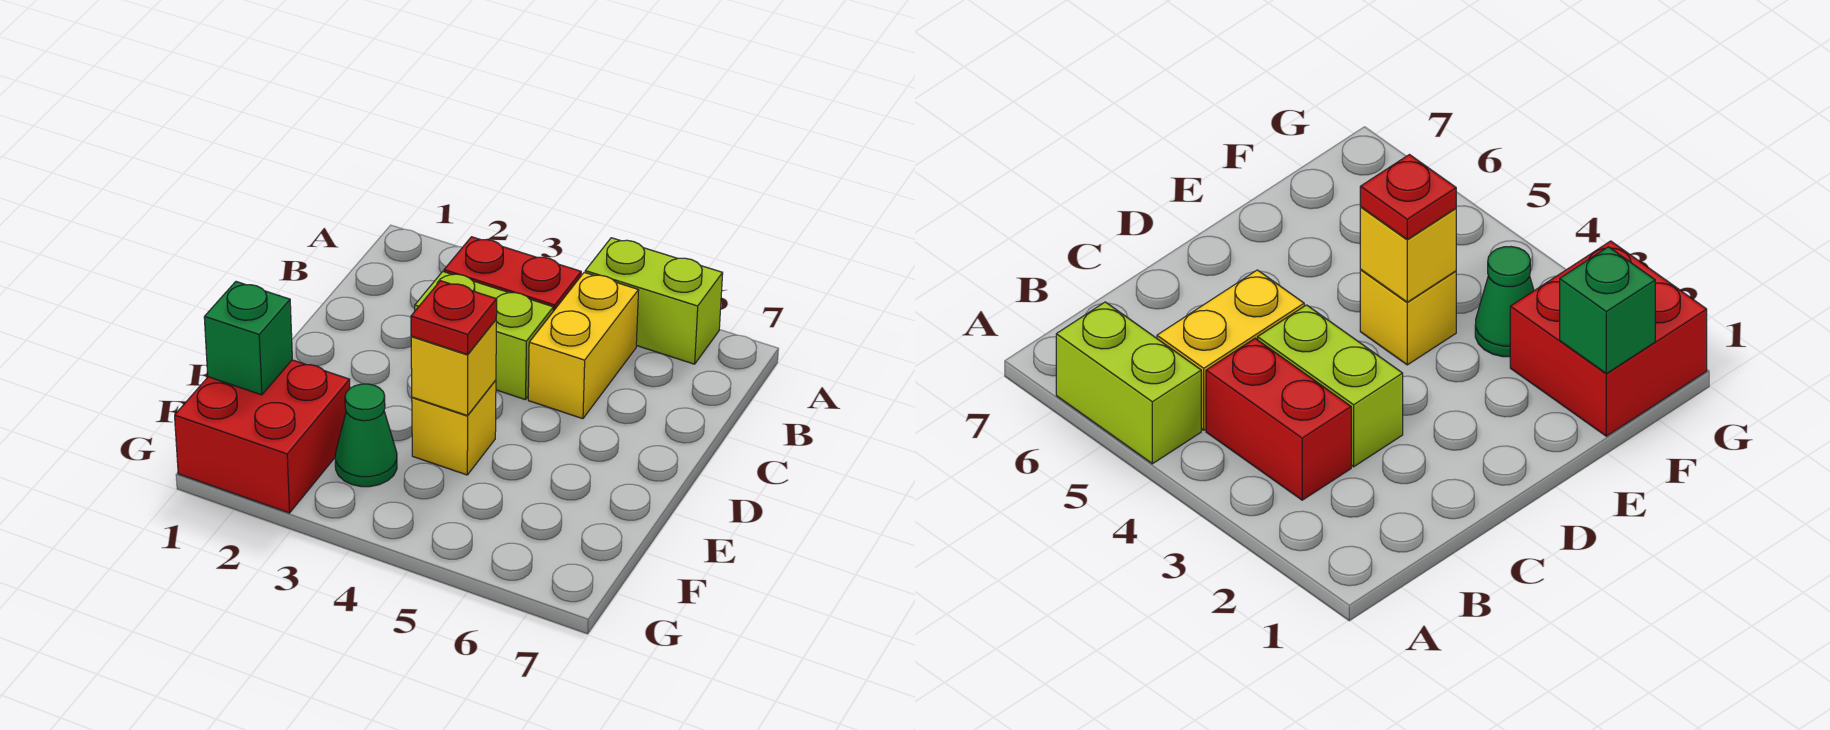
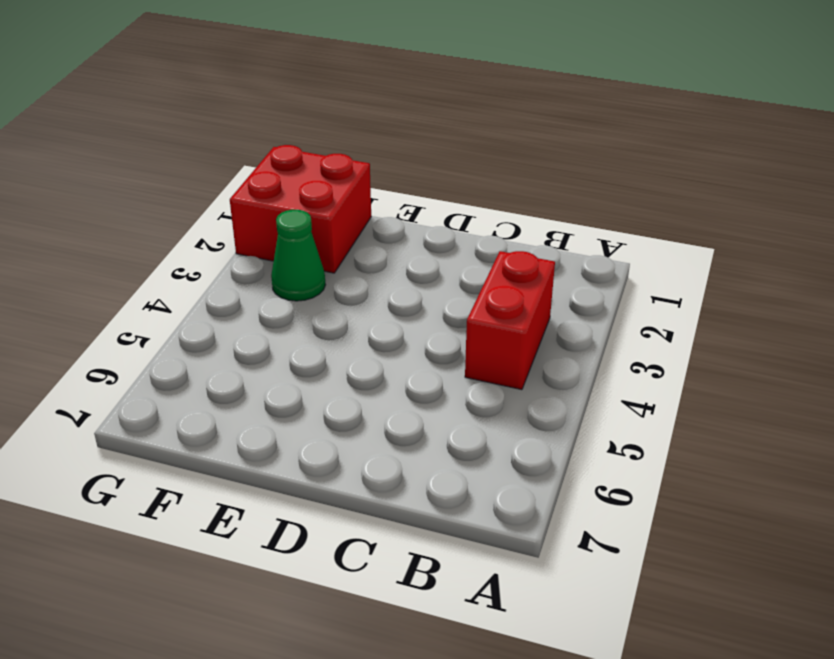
none -> lime 1x2 brick [585,238,723,364]
none -> yellow 1x2 brick [528,272,639,419]

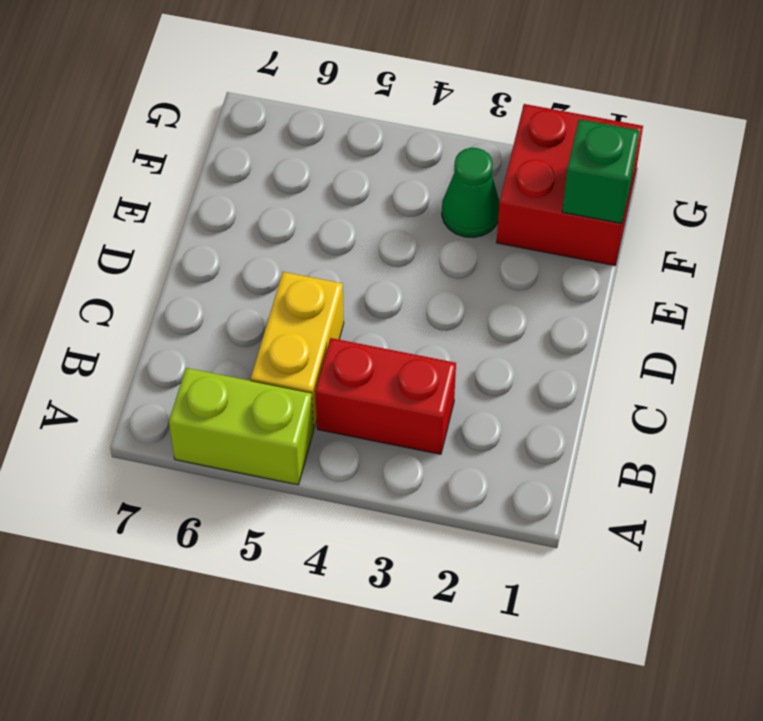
none -> lime 1x2 brick [415,272,553,400]
none -> yellow 1x1 brick [412,380,496,475]

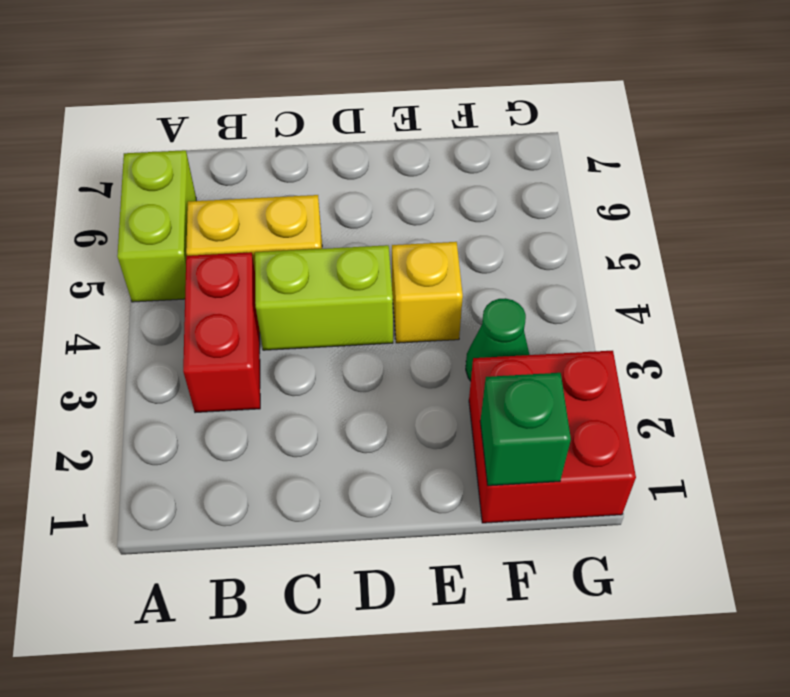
lime 1x2 brick [255,245,393,350] -> lime 1x2 brick turned to [415,272,553,400]
none -> yellow 1x1 brick [411,320,496,416]
none -> red 1x1 plate [411,281,497,355]

